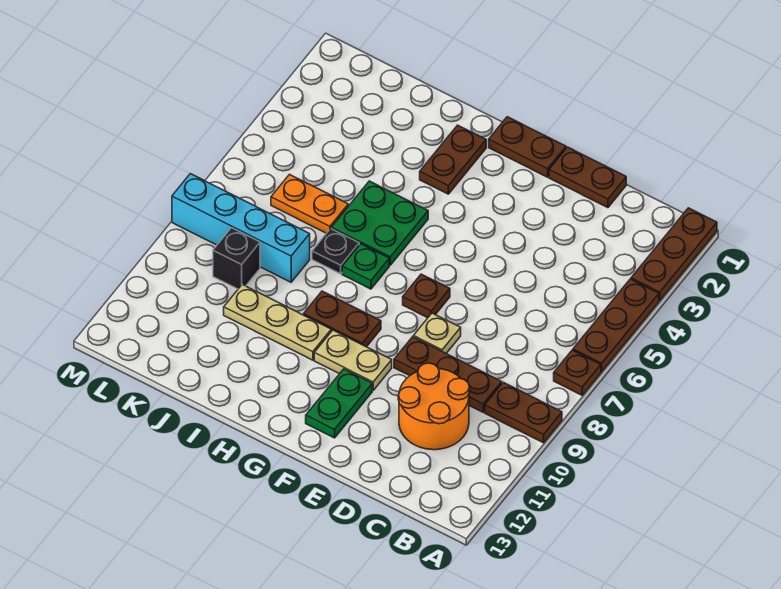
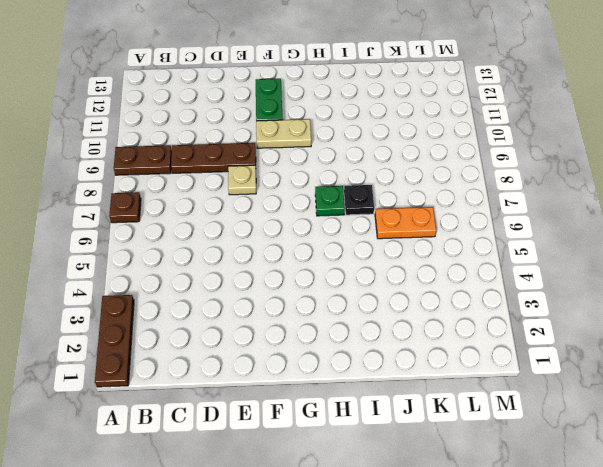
none -> brown 1x3 plate [573,279,659,372]
none -> orange 2x2 round brick [398,363,470,450]
none -> brown 1x2 plate [549,147,626,208]

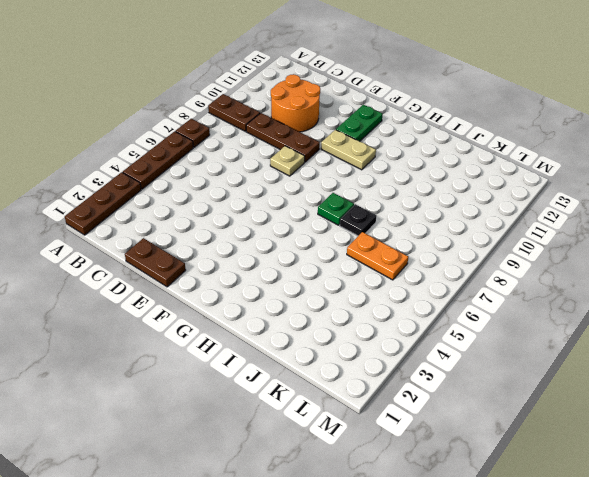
none -> brown 1x2 plate [489,117,566,177]
none -> brown 1x1 plate [403,274,450,318]
none -> brown 1x2 plate [304,291,381,347]

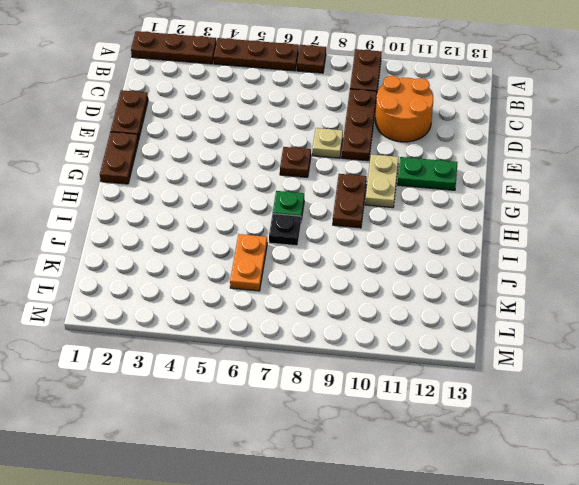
none -> brown 1x2 plate [420,125,486,194]
none -> green 2x2 plate [331,181,428,265]
none -> tan 1x3 plate [224,284,331,360]

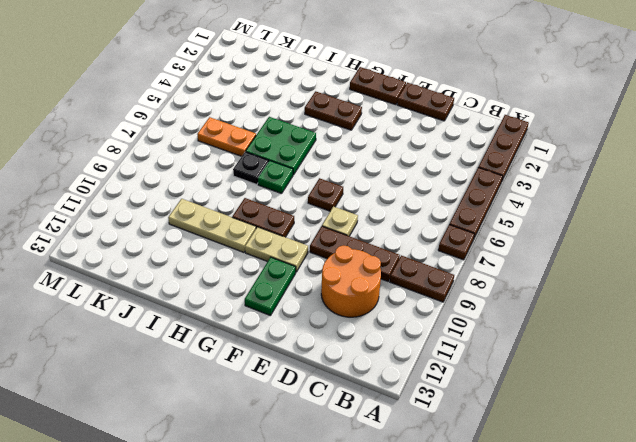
brown 1x2 plate [305,91,362,130] -> brown 1x2 plate turned to [420,125,486,194]
none -> cyan 1x4 brick [172,174,310,282]
none -> black 1x1 brick [213,228,260,289]

